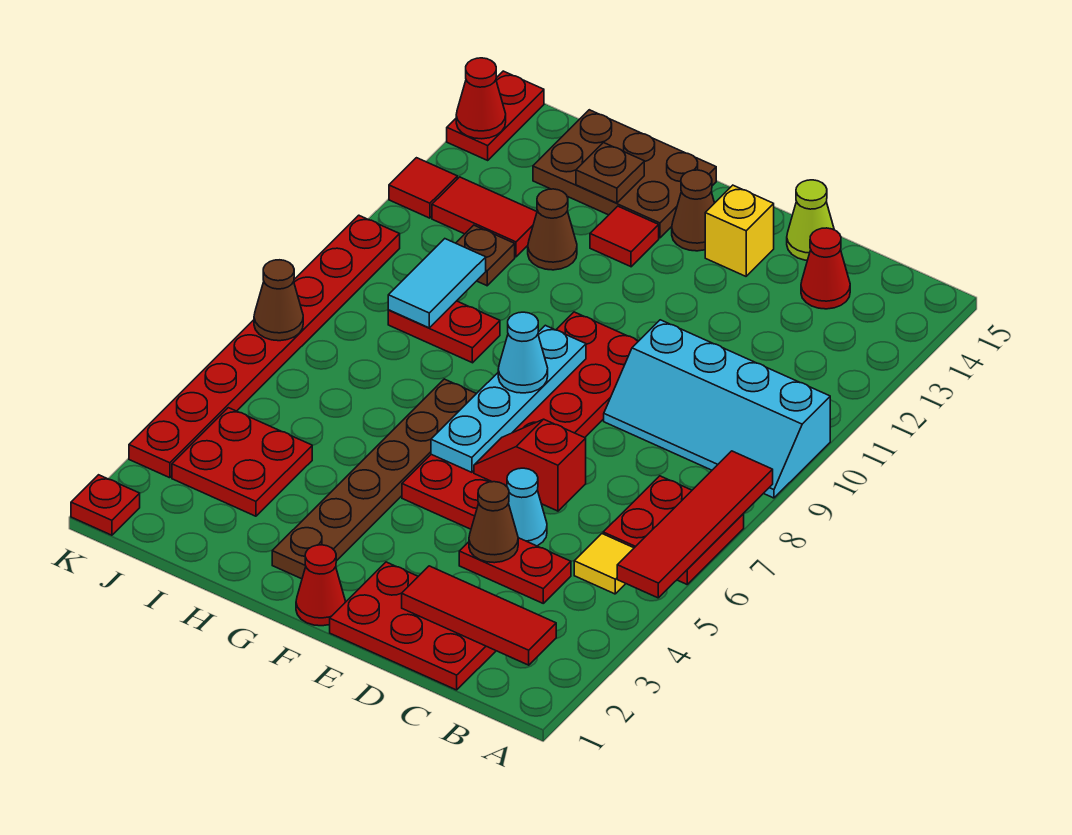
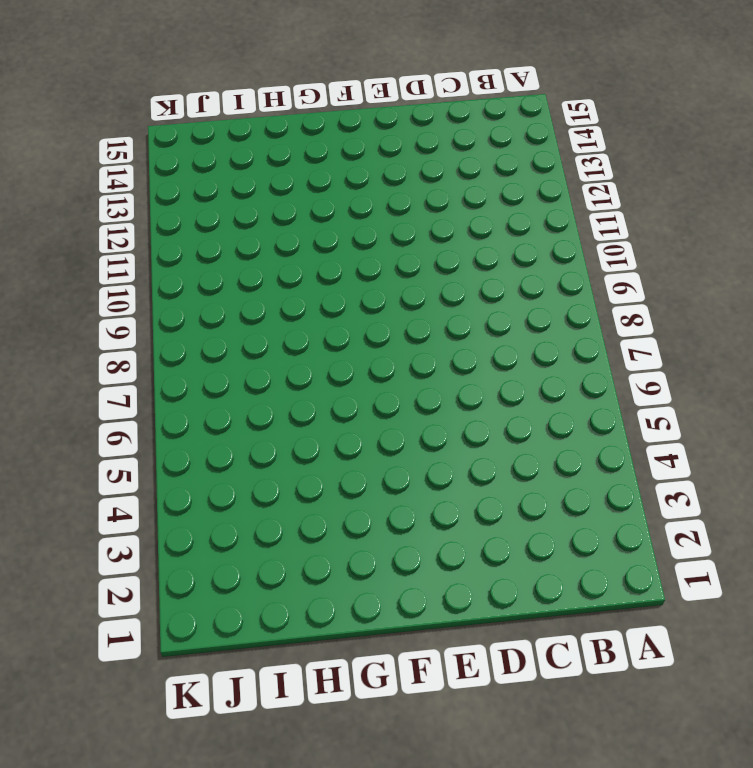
none -> red 2x2 plate [603,476,744,584]
none -> cyan 2x4 slope [604,320,830,498]
none -> yellow 1x1 tile [574,534,634,594]
none -> red 2x3 plate [330,562,496,690]

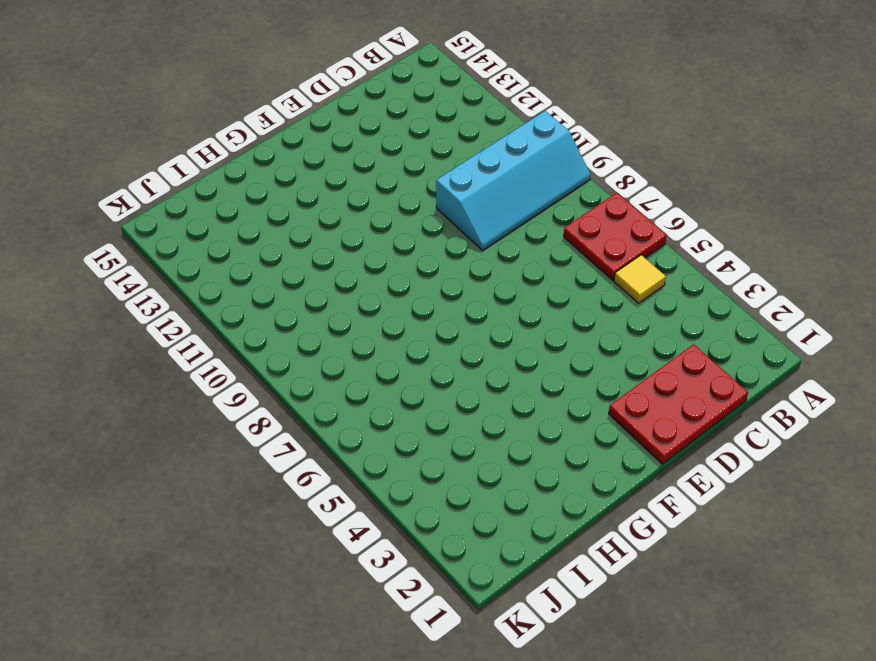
none -> red 1x2 plate [459,538,571,603]
none -> red 1x1 cone [801,228,850,309]
none -> cyan 1x1 cone [507,468,547,546]
none -> lime 1x1 cone [787,180,834,260]

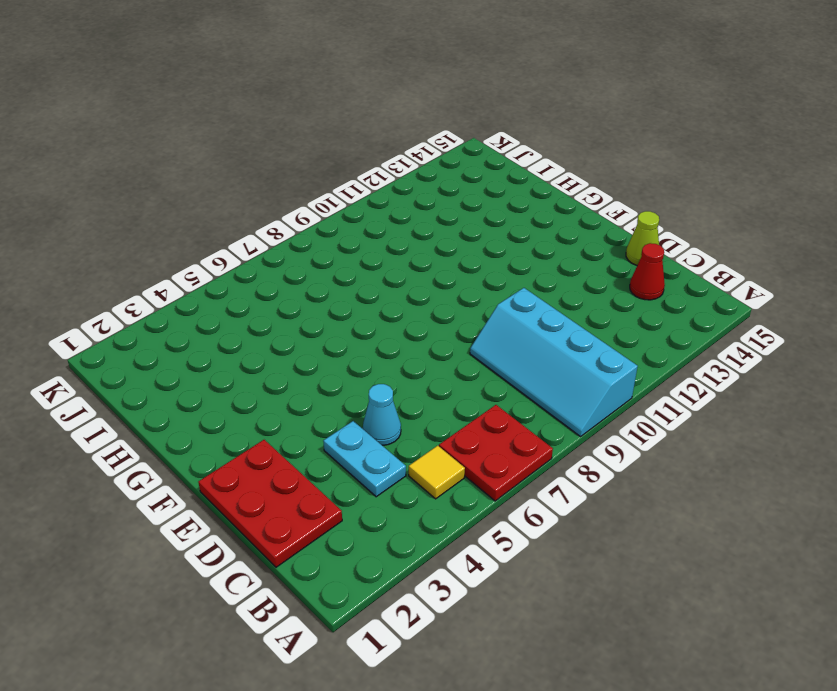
cyan 1x2 plate [323,421,406,497] -> red 1x2 plate [459,538,571,603]
none -> red 2x6 plate [402,312,638,529]
none -> yellow 1x1 brick [705,185,774,276]
none -> red 1x1 cone [296,545,345,626]
none -> brown 1x1 cone [672,170,714,251]

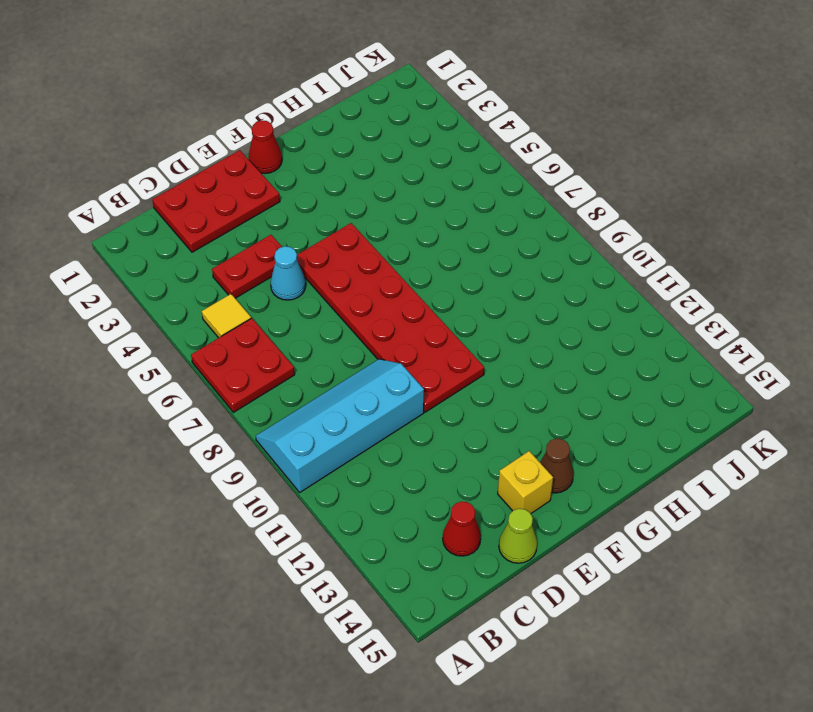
none -> brown 1x6 plate [272,379,476,579]
none -> red 1x1 tile [590,206,659,267]
none -> brown 2x3 plate [533,110,716,238]
none -> red 1x2 plate [388,301,500,363]

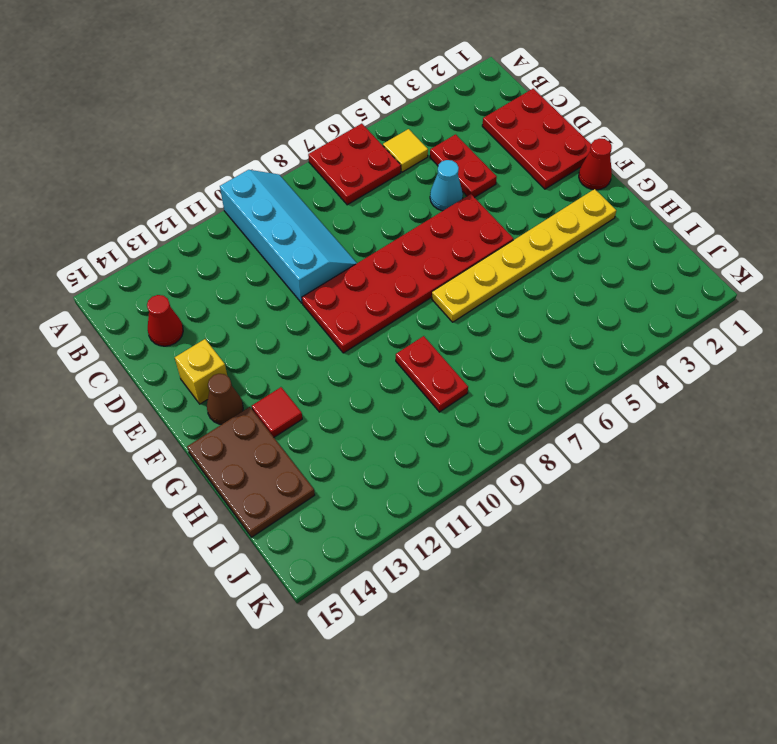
yellow 1x6 plate [432,189,616,322] -> brown 1x6 plate [272,379,476,579]
none -> lime 1x1 cone [787,180,834,260]
none -> brown 1x1 cone [528,189,577,270]
none -> red 2x2 plate [172,408,312,516]
none -> brown 1x1 plate [456,225,515,286]

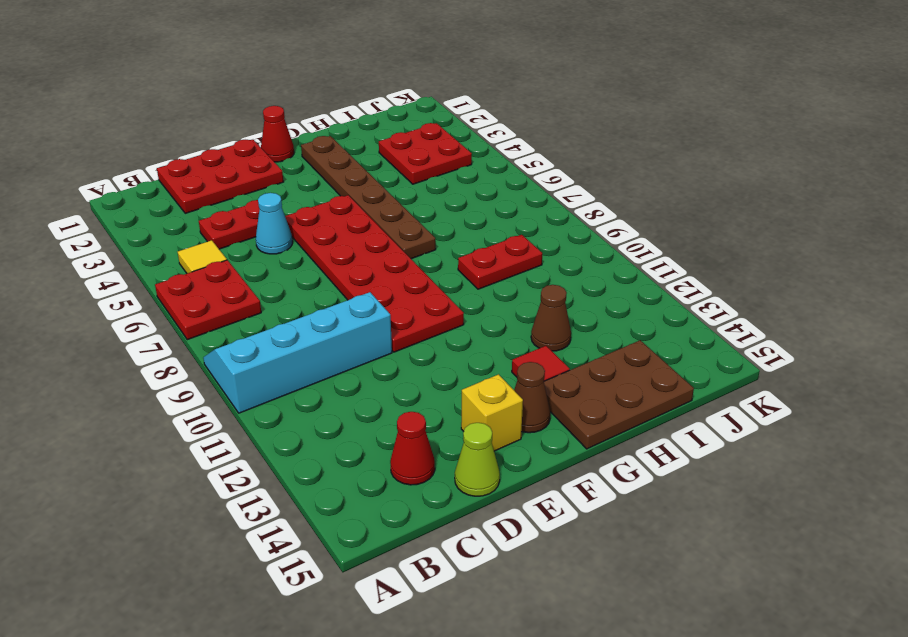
none -> brown 1x1 plate [456,225,515,286]
none -> red 1x2 tile [432,177,537,257]
none -> red 1x1 plate [71,475,140,535]
none -> red 1x8 plate [129,215,400,478]

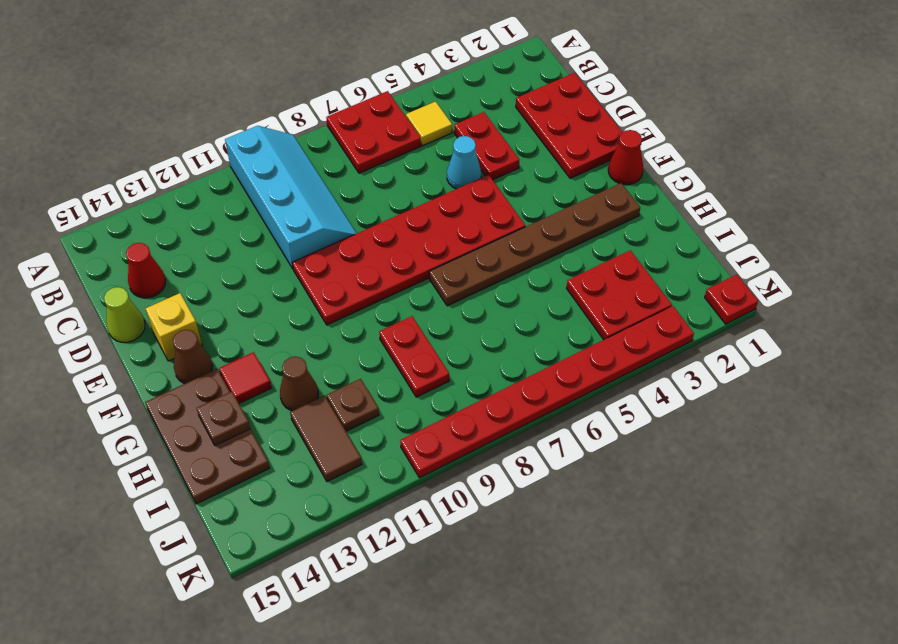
brown 1x2 tile [290,396,362,482] -> red 1x2 tile [432,177,537,257]
none -> red 1x1 tile [389,158,457,218]
none -> red 1x2 plate [447,71,544,160]
none -> red 1x4 tile [617,451,773,598]
none -> red 1x3 tile [402,566,556,665]

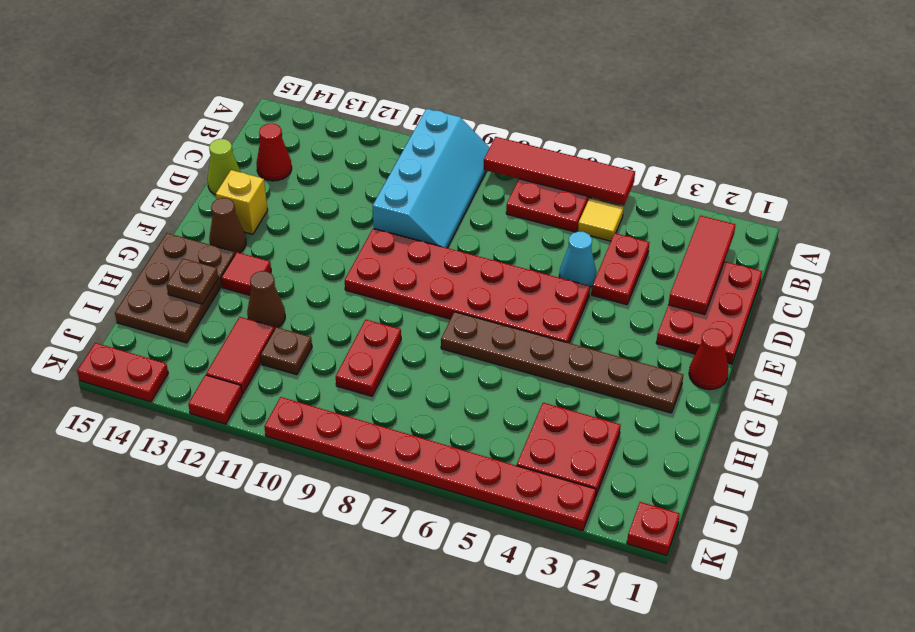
none -> brown 1x1 cone [469,482,518,563]
none -> red 1x2 slope [474,419,586,511]
none -> cyan 1x4 plate [431,325,586,472]
none -> cyan 1x2 tile [388,239,486,328]

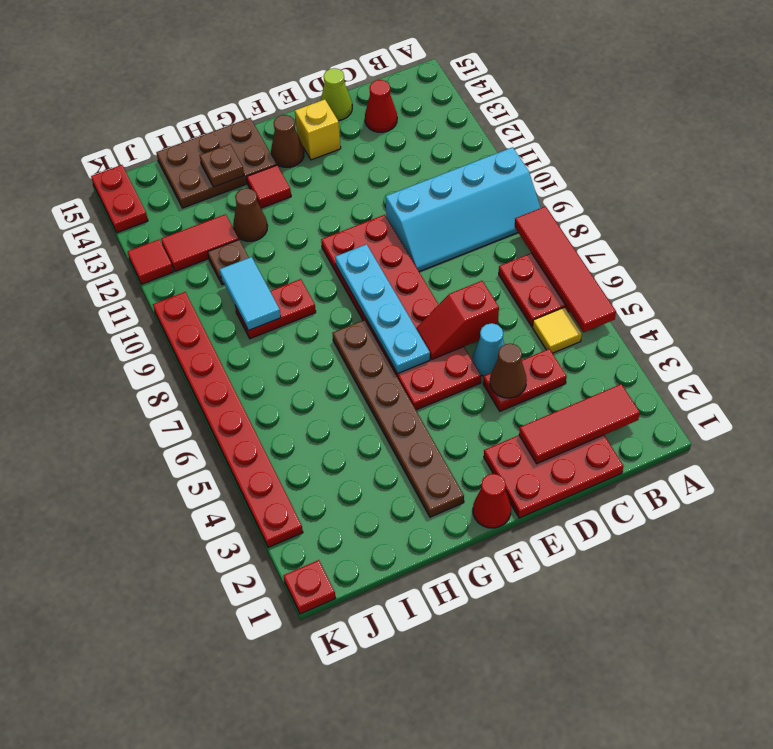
none -> red 2x2 plate [172,408,312,516]
none -> brown 1x1 cone [254,260,303,341]
none -> red 1x1 cone [456,58,506,139]
none -> cyan 1x1 cone [498,312,548,393]

